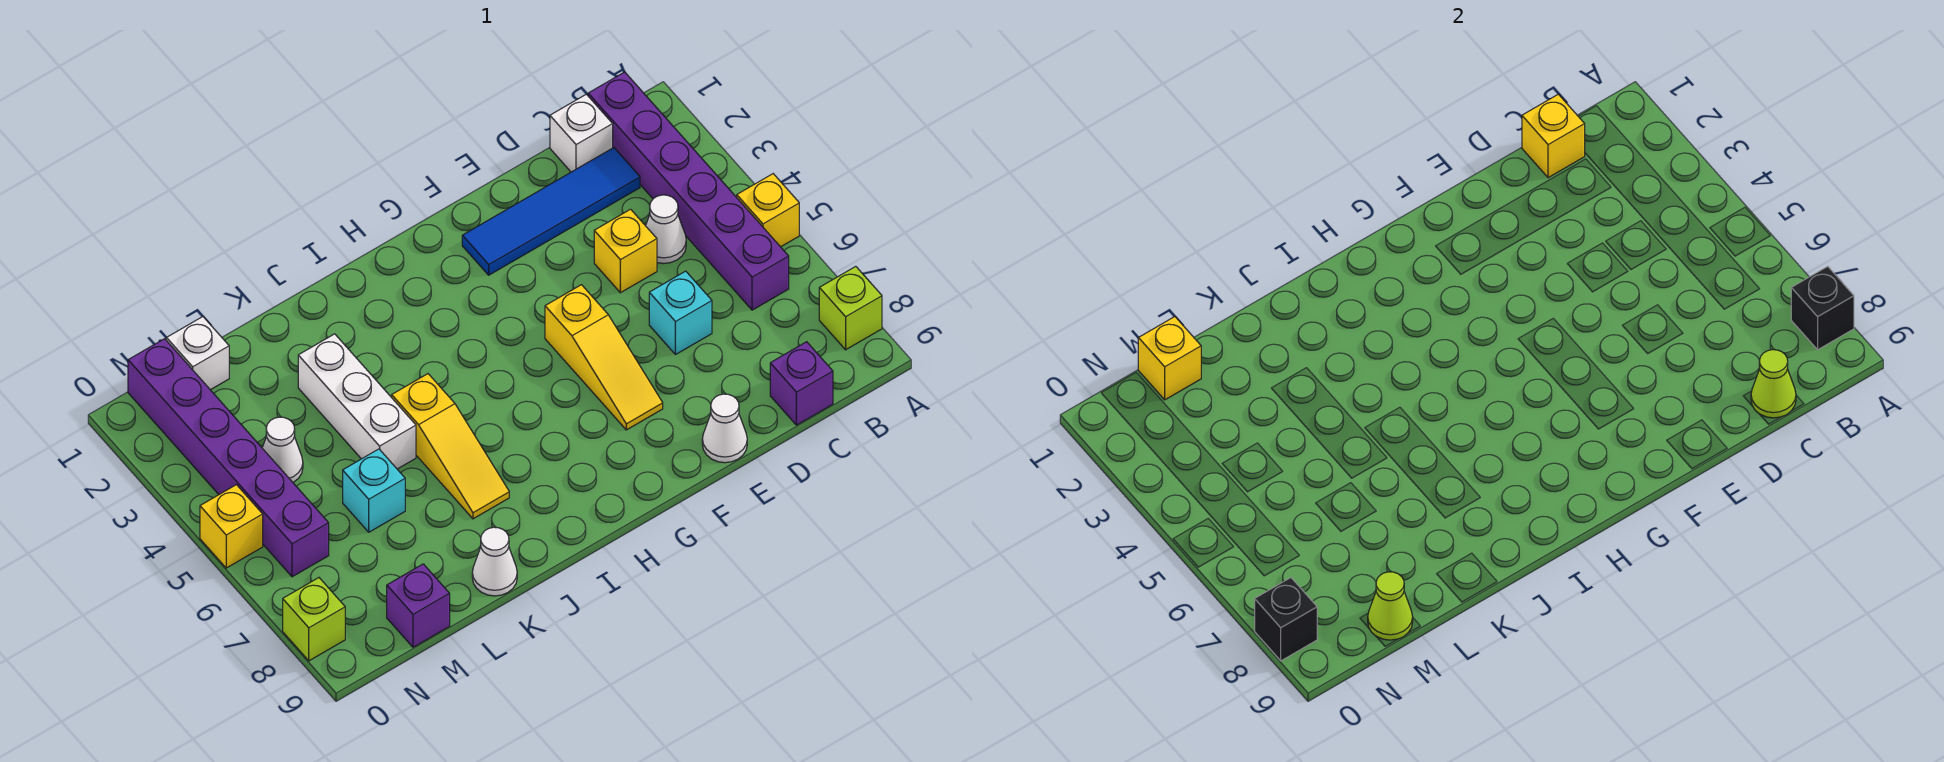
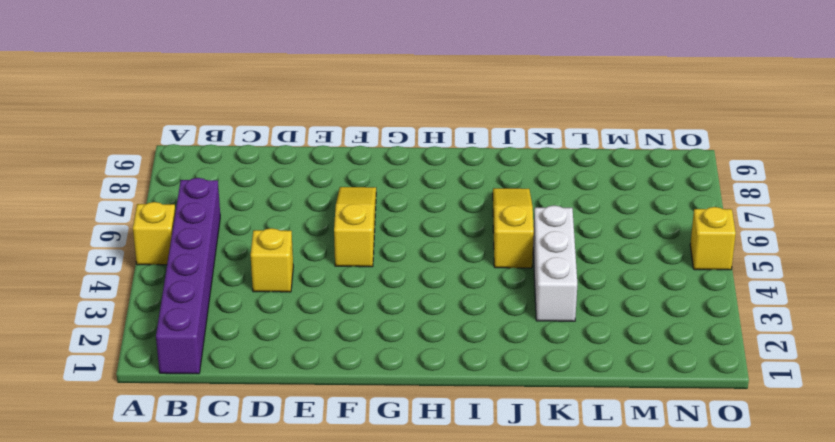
none -> lime 1x1 brick [819,266,882,350]
none -> white 1x1 brick [550,94,613,172]
none -> blue 1x4 tile [462,148,640,275]

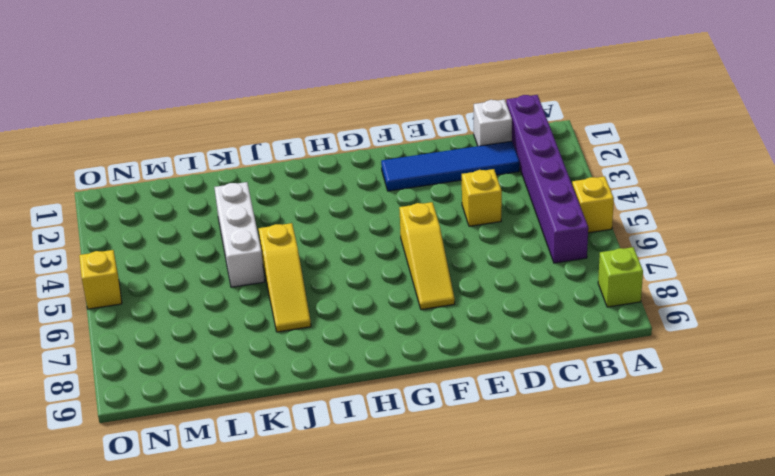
none -> white 1x1 cone [646,195,686,263]
none -> purple 1x1 brick [770,342,833,425]
none -> cyan 1x1 brick [649,271,712,355]

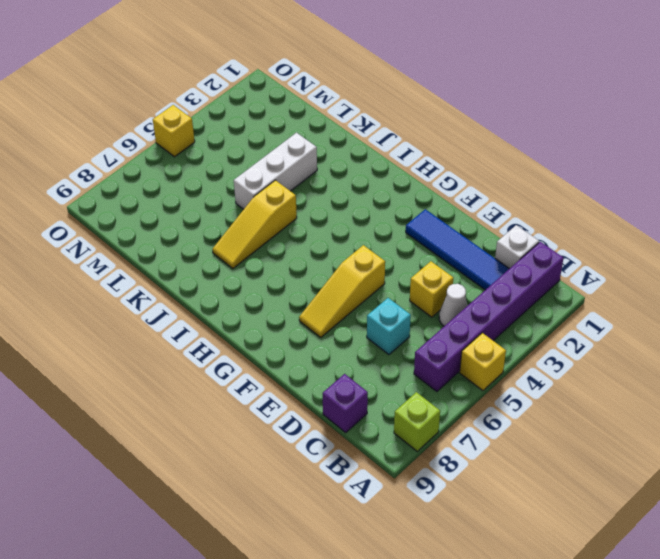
none -> white 1x1 cone [702,394,747,463]
none -> white 1x1 cone [472,527,517,596]
none -> cyan 1x1 brick [343,449,405,532]

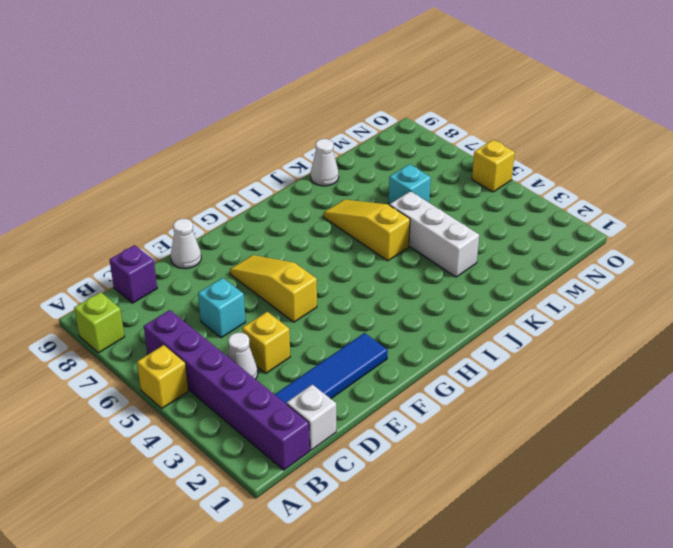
none -> white 1x1 brick [166,317,229,390]
none -> white 1x1 cone [262,417,303,482]
none -> purple 1x1 brick [387,564,450,647]

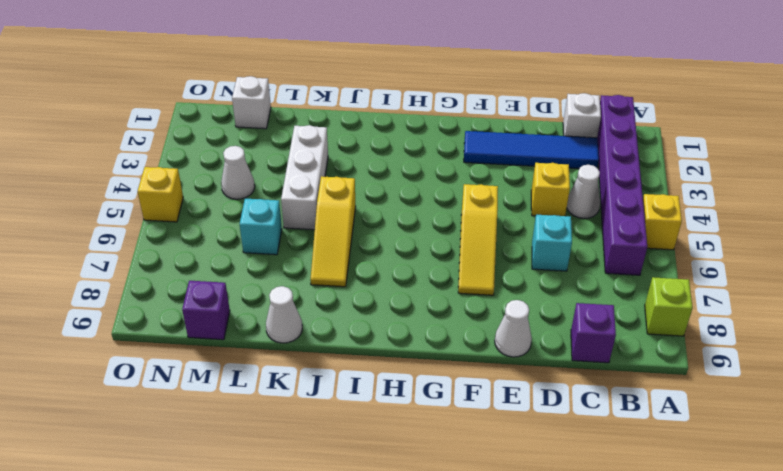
none -> purple 1x6 brick [128,339,329,577]
none -> lime 1x1 brick [283,578,345,661]
none -> black 1x1 brick [1791,266,1854,350]

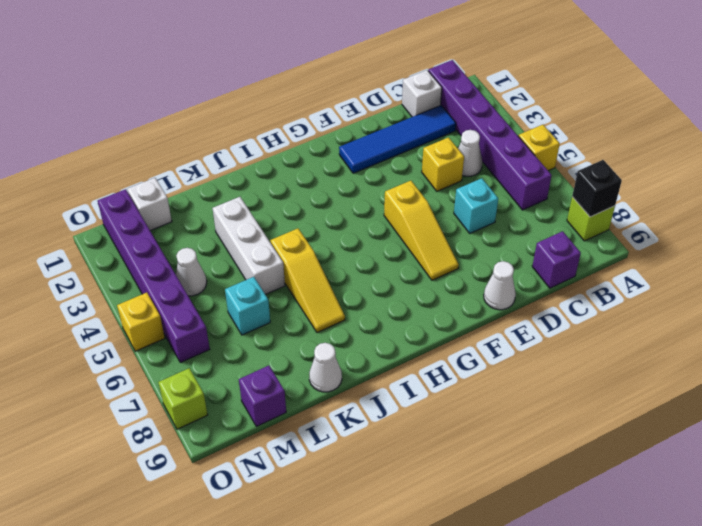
none -> yellow 1x1 brick [1522,94,1585,178]
none -> lime 1x1 cone [1751,350,1796,418]
none -> yellow 1x1 brick [1138,317,1201,400]

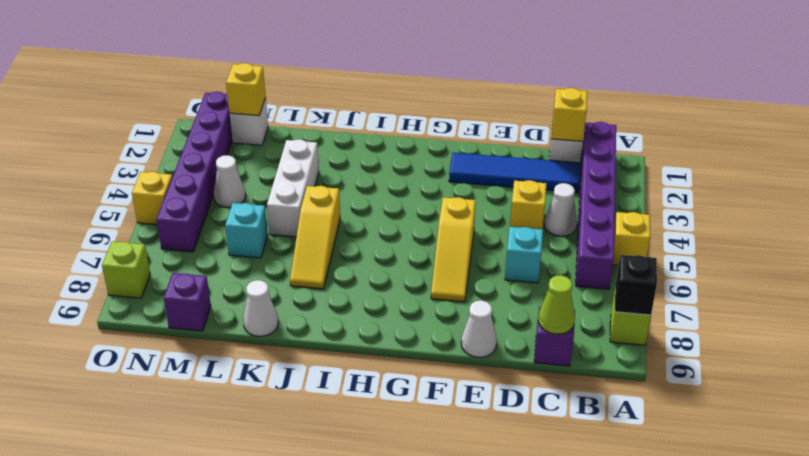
none -> lime 1x1 cone [1368,572,1413,640]
none -> black 1x1 brick [1255,578,1317,661]

